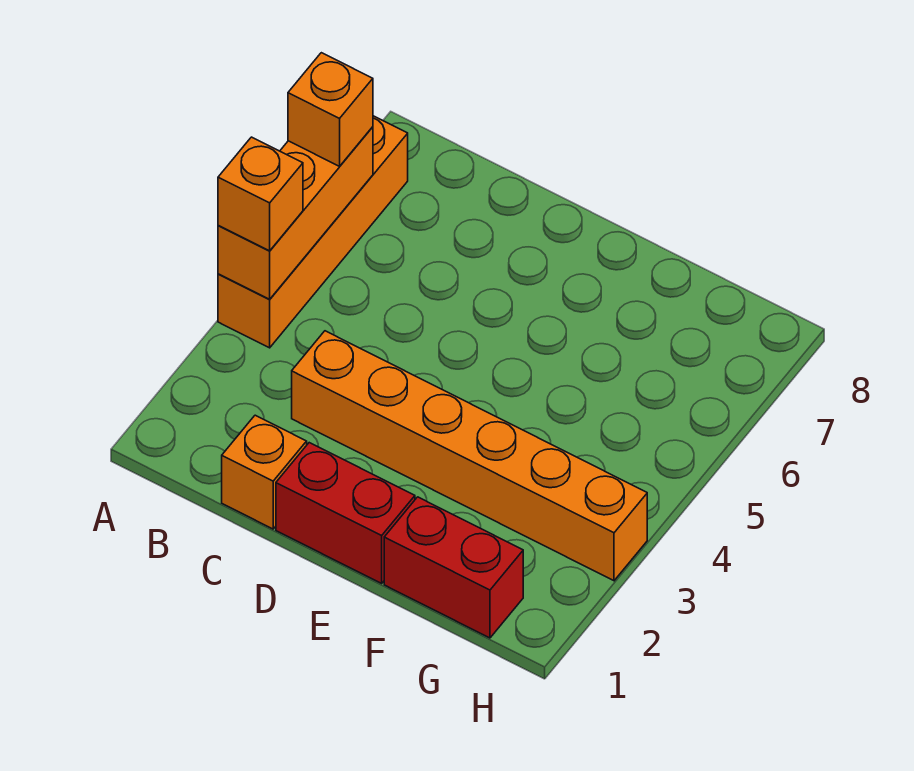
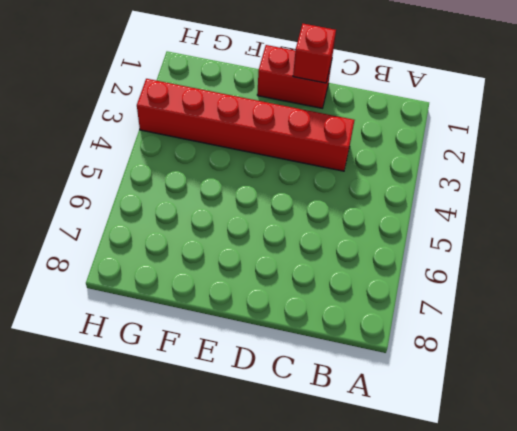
red 1x6 brick [137,79,354,171] -> orange 1x6 brick [292,331,647,581]
red 1x1 brick [293,24,336,83] -> none
none -> orange 1x4 brick [218,116,408,348]
none -> orange 1x1 brick [222,415,307,529]

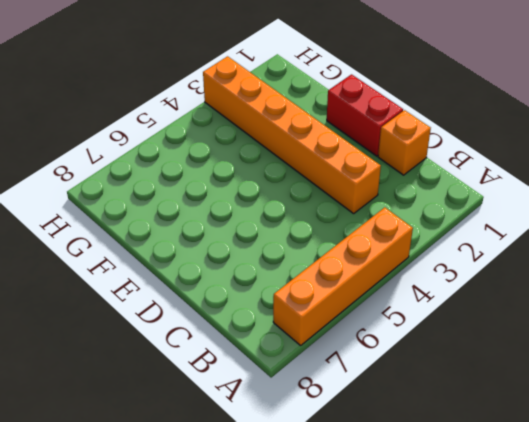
none -> red 1x2 brick [384,497,523,638]
none -> orange 1x3 brick [218,127,373,299]

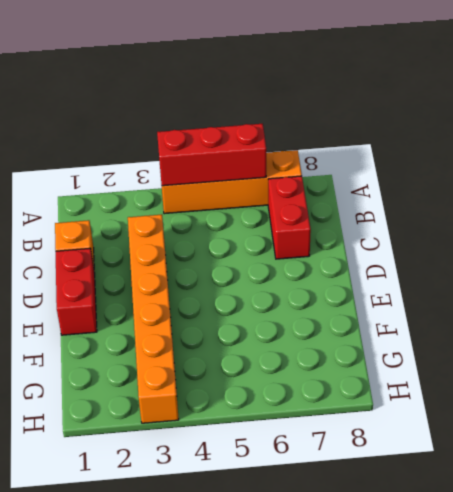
red 1x3 brick [157,124,266,186] -> orange 1x3 brick [218,127,373,299]
red 1x2 brick [268,176,311,259] -> red 1x2 brick moved to [384,497,523,638]
none -> orange 1x1 brick [218,137,303,251]
none -> orange 1x1 brick [288,53,373,166]

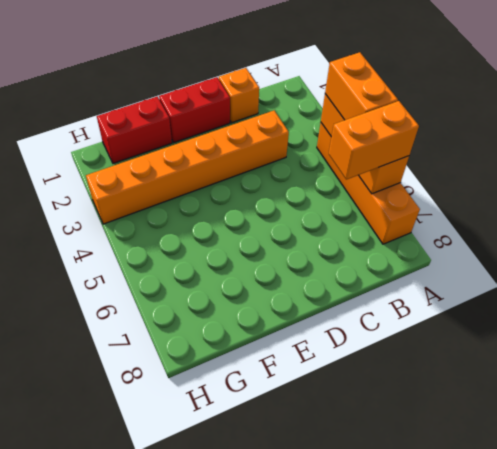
orange 1x2 brick [325,52,398,120] -> orange 1x1 brick [218,137,303,251]
orange 1x2 brick [329,101,419,179] -> orange 1x1 brick [288,53,373,166]

